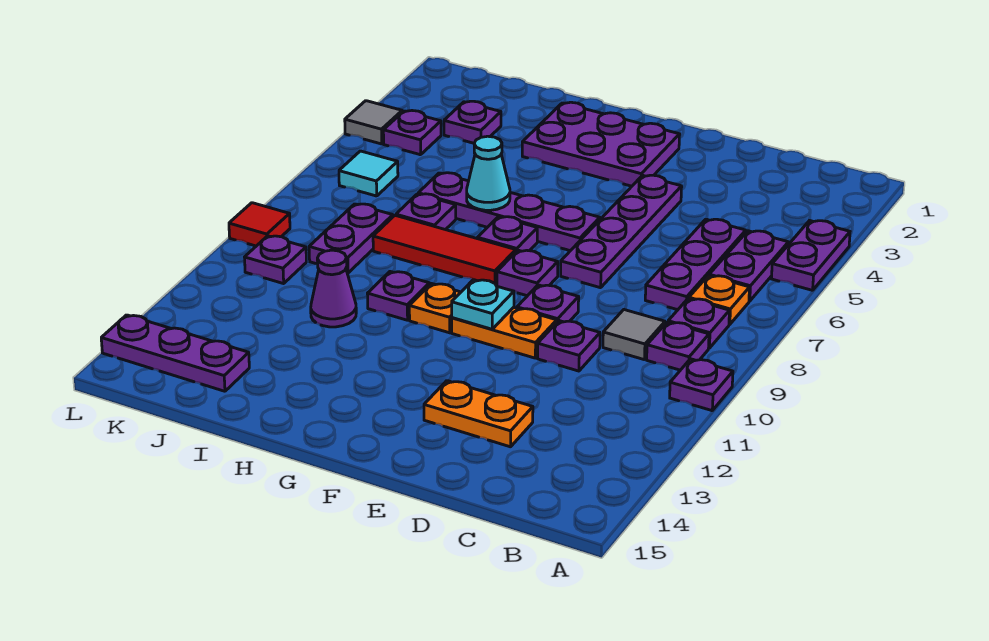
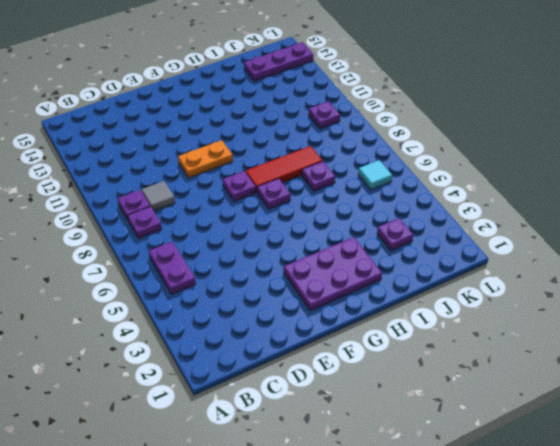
none -> purple 1x2 plate [771,220,850,290]
none -> purple 1x1 plate [670,359,733,411]
none -> orange 1x1 plate [689,276,750,324]
none -> purple 1x3 plate [645,219,746,310]

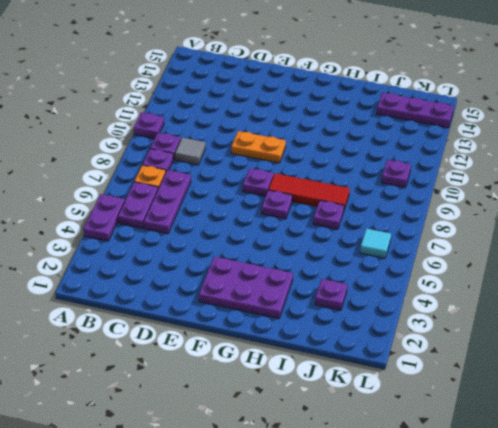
none -> purple 1x1 plate [538,321,600,371]
none -> orange 1x2 plate [424,381,533,447]
none -> purple 1x4 plate [561,175,682,288]
none -> purple 1x1 plate [517,285,579,322]

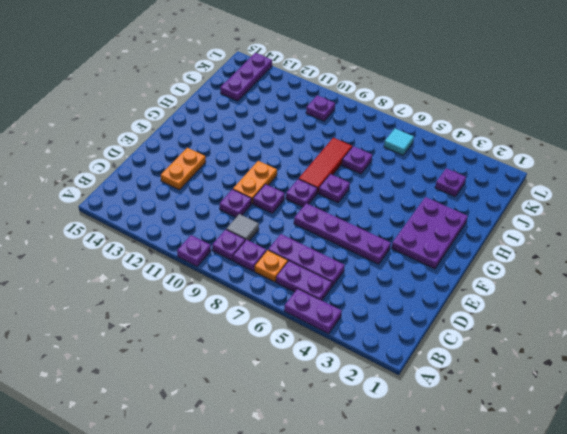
none -> purple 1x4 plate [418,173,600,251]
none -> orange 1x1 plate [409,284,461,333]
none -> purple 1x1 plate [367,272,429,320]
none -> purple 1x1 cone [311,250,356,327]

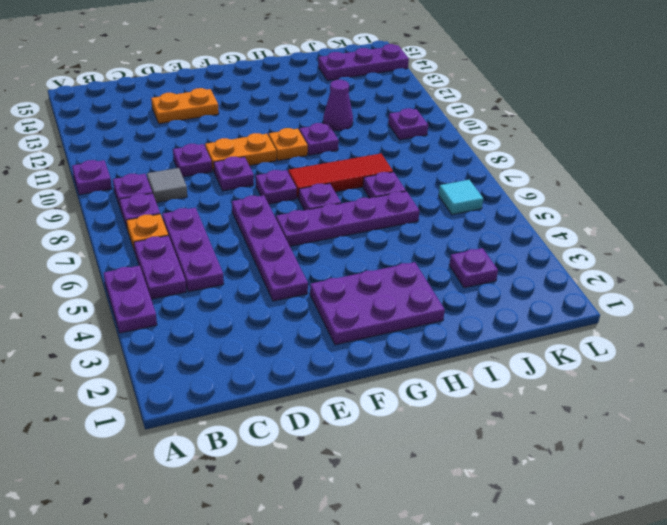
none -> purple 1x2 plate [309,204,393,273]
none -> purple 1x1 plate [383,111,441,155]
none -> grey 1x1 tile [345,101,402,144]
none -> red 1x1 tile [229,203,290,246]

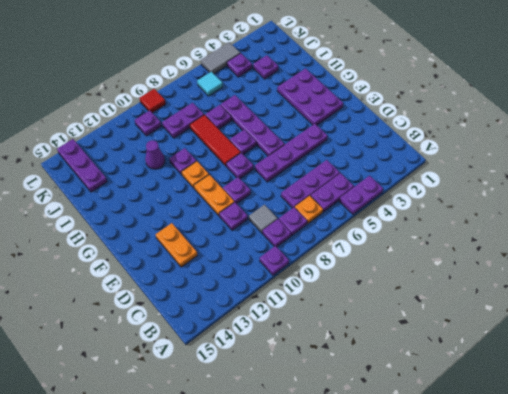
grey 1x2 tile [201,42,240,74] -> grey 1x1 tile [345,101,402,144]
none -> cyan 1x1 plate [452,280,514,329]
none -> cyan 1x1 cone [467,136,510,210]

